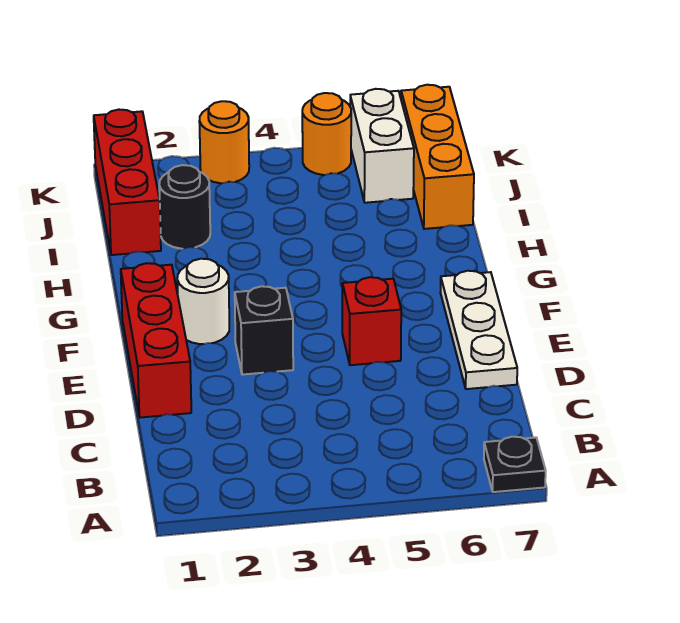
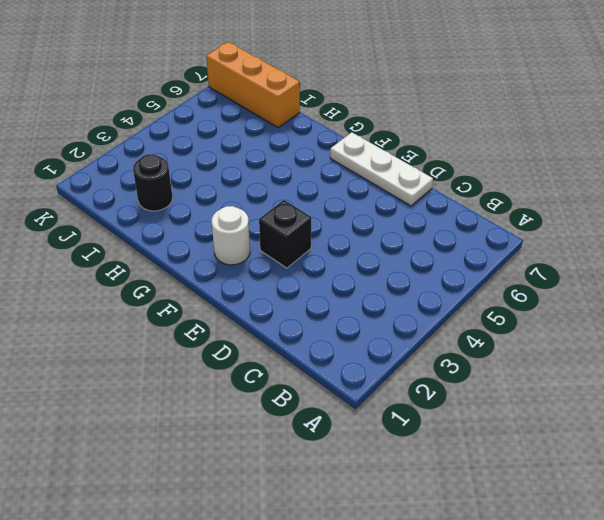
none -> black 1x1 plate [484,437,546,492]
none -> red 1x3 brick [121,263,191,418]
none -> red 1x1 brick [342,277,401,365]

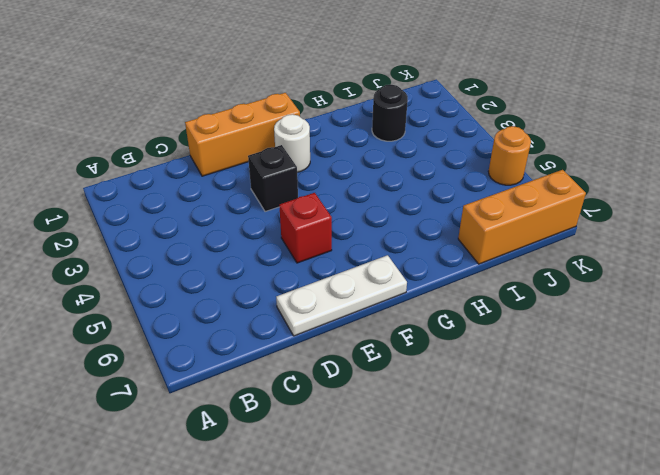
orange 1x3 brick [185,93,300,176] -> red 1x3 brick [121,263,191,418]
none -> black 1x1 plate [484,437,546,492]
none -> red 1x3 brick [94,110,161,255]
none -> white 1x2 brick [350,89,414,203]

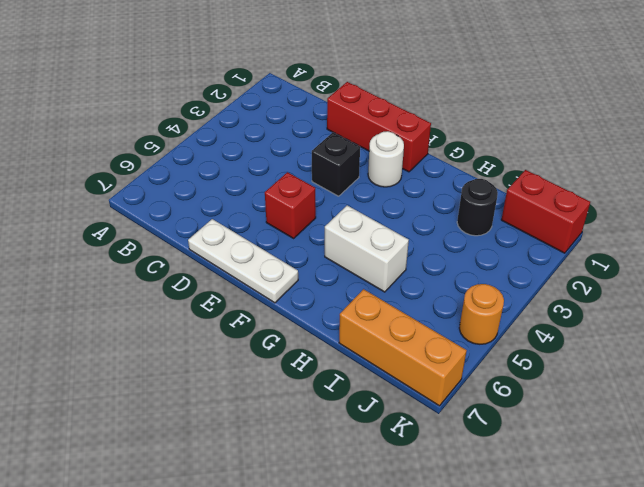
white 1x2 brick [325,205,409,292] -> white 1x2 brick moved to [350,89,414,203]
red 1x2 brick [501,170,590,253] -> red 1x3 brick [94,110,161,255]
none -> black 1x1 plate [484,437,546,492]
none -> orange 1x1 round brick [199,101,249,183]

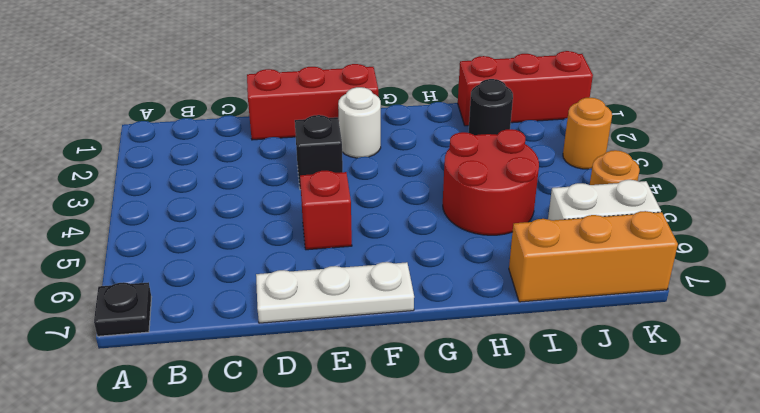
red 2x2 round brick [443,129,539,235] -> none

